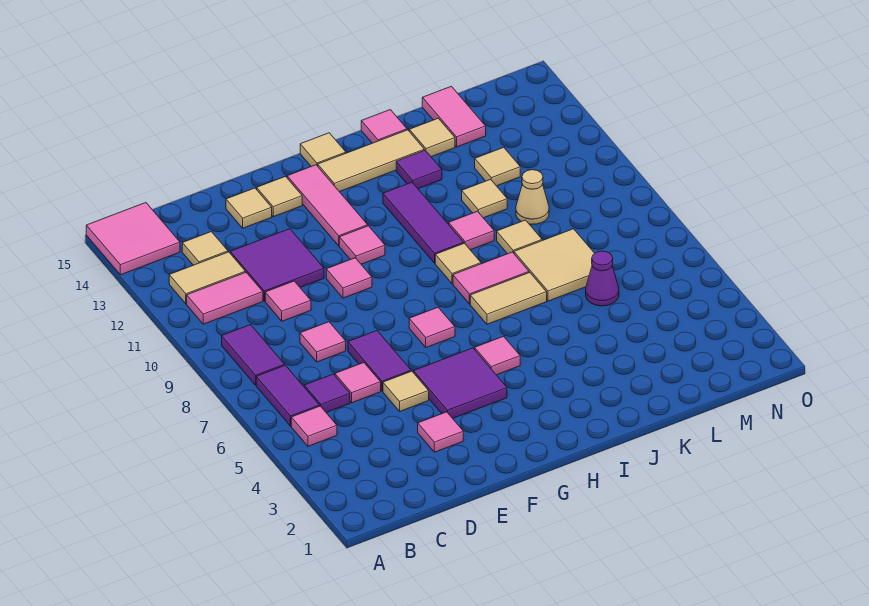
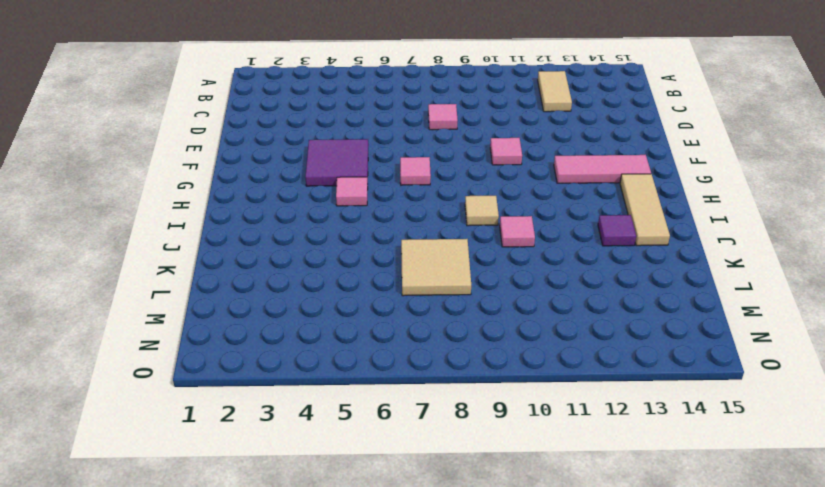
none -> pink 2x2 tile [86,203,180,275]
none -> pink 1x1 tile [291,406,337,446]
none -> purple 1x2 tile [256,365,320,426]
none -> purple 1x2 tile [222,325,285,385]

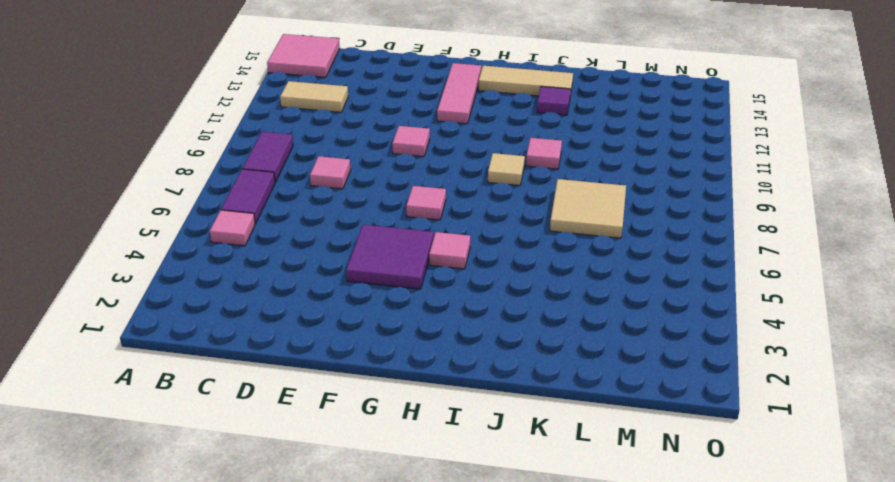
none -> pink 1x2 tile [187,272,263,324]
none -> purple 1x1 tile [304,374,350,413]
none -> tan 1x1 tile [182,232,228,265]
none -> pink 1x1 tile [335,363,381,403]

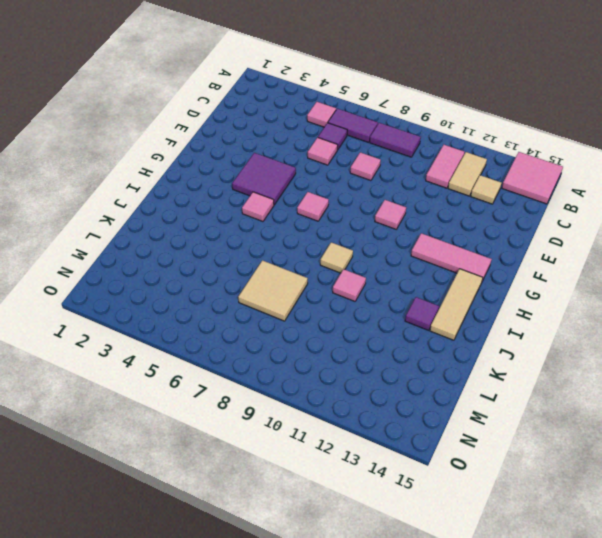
none -> pink 1x1 tile [265,281,311,321]
none -> purple 2x2 tile [230,229,324,301]
none -> pink 1x1 tile [418,412,463,452]
none -> tan 1x1 tile [383,371,429,411]

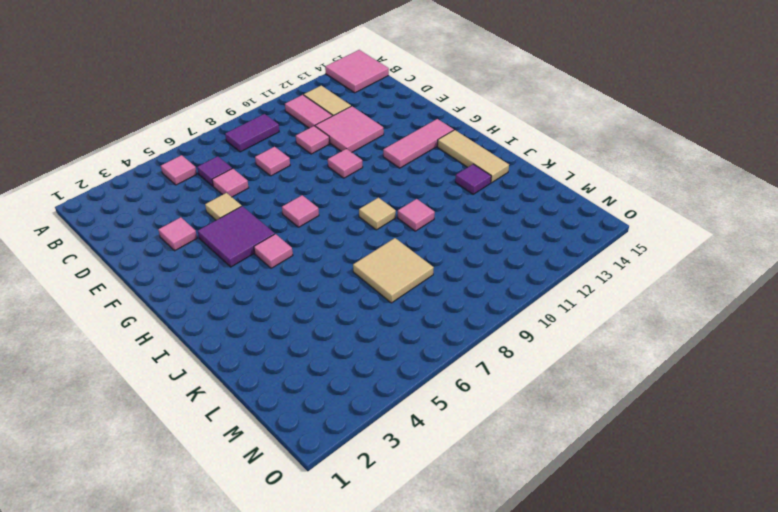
pink 2x2 tile [315,106,384,152] -> purple 2x2 tile [230,229,324,301]
none -> purple 1x2 tile [256,365,320,426]
none -> tan 1x1 tile [182,232,228,265]
none -> purple 1x2 tile [348,331,411,391]
none -> tan 1x1 tile [226,188,272,228]

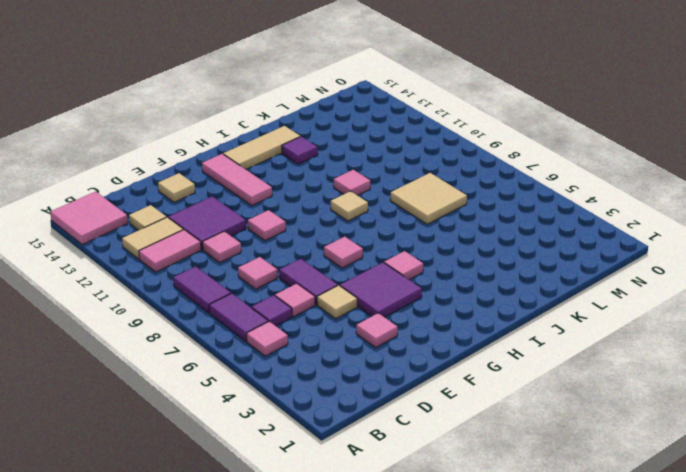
none -> tan 1x1 tile [257,176,302,217]
none -> pink 1x1 tile [339,226,385,264]
none -> tan 1x1 tile [300,133,346,166]
none -> tan 1x2 tile [470,272,547,324]

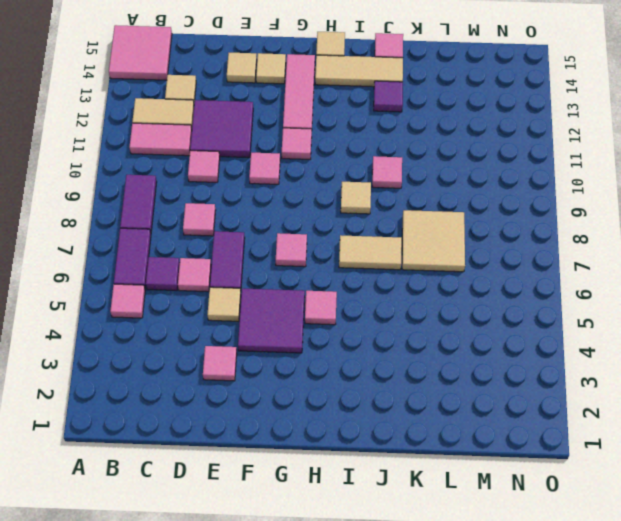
none -> pink 1x2 tile [453,252,529,304]
none -> purple 1x3 tile [383,182,464,263]
none -> tan 1x1 tile [497,220,542,254]
none -> tan 1x1 tile [462,179,507,218]

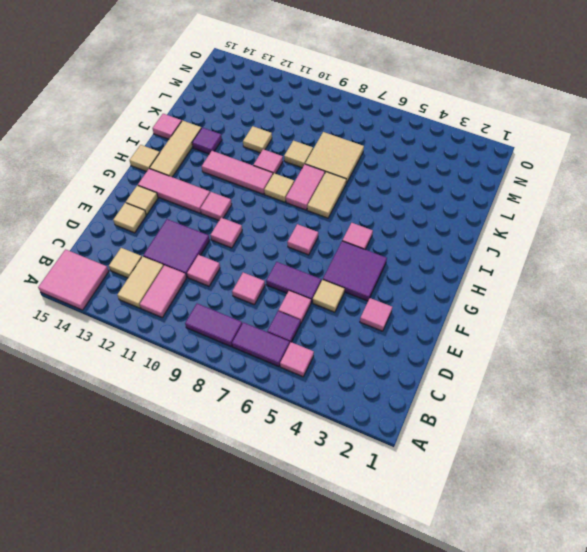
pink 1x3 tile [202,151,273,194] -> purple 1x3 tile [383,182,464,263]
none -> tan 1x1 tile [409,118,455,157]
none -> purple 1x1 cone [586,251,619,306]
none -> tan 1x1 cone [516,170,549,224]
none -> tan 1x1 tile [475,147,520,186]

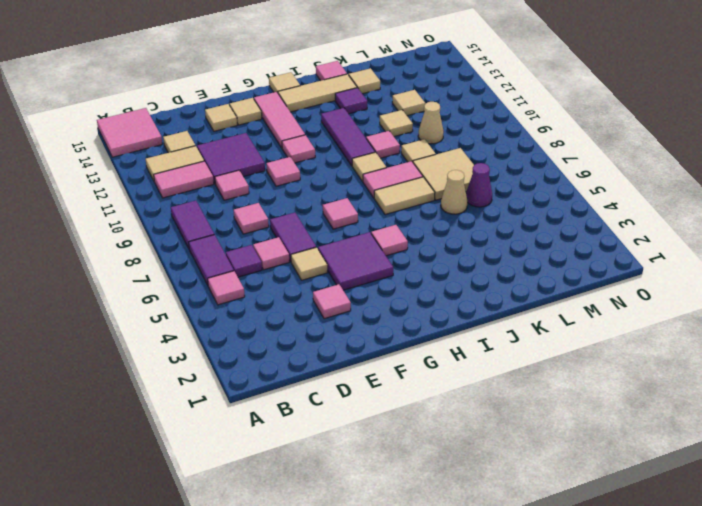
tan 1x1 cone [441,170,467,214] -> none
none -> pink 1x2 tile [422,86,486,147]

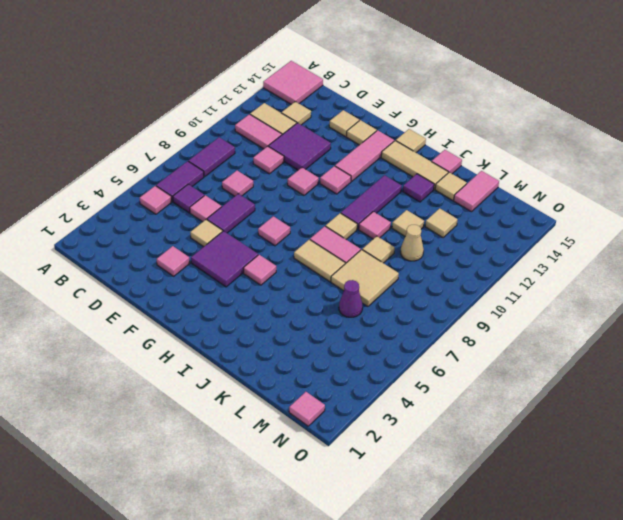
pink 1x1 tile [289,392,325,426] -> none

